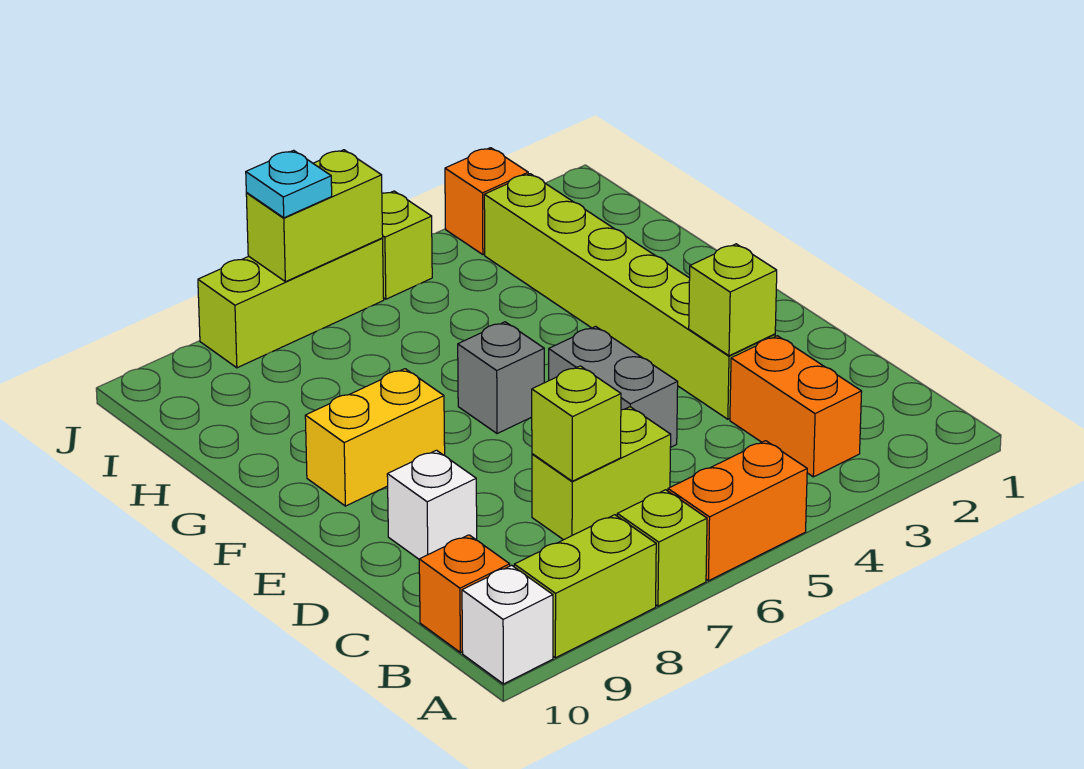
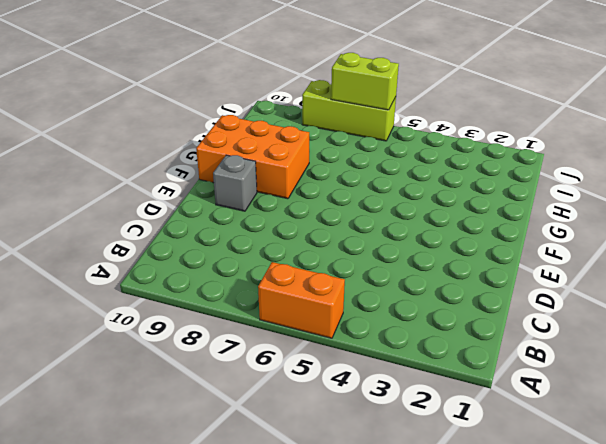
grey 1x1 brick [213,155,257,211] -> grey 1x1 brick moved to [458,322,544,434]
orange 2x3 brick [196,115,309,199] -> yellow 1x2 brick [305,369,445,506]
none -> lime 1x1 brick [617,490,707,606]
none -> lime 1x2 brick [514,515,656,658]
none -> white 1x1 brick [462,565,553,684]

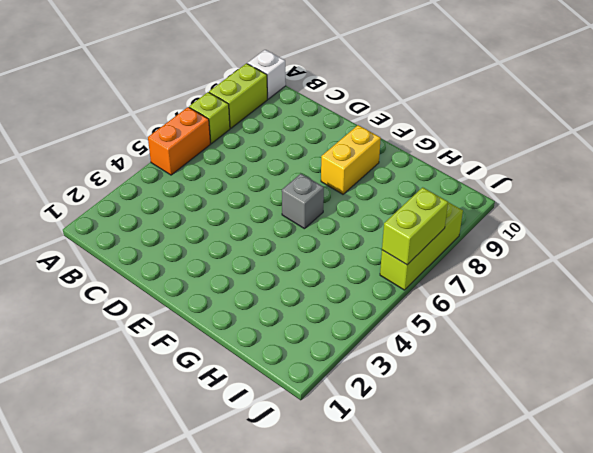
none -> orange 1x2 brick [730,336,862,477]
none -> orange 1x1 brick [419,535,510,653]
none -> lime 1x2 brick [532,407,671,540]

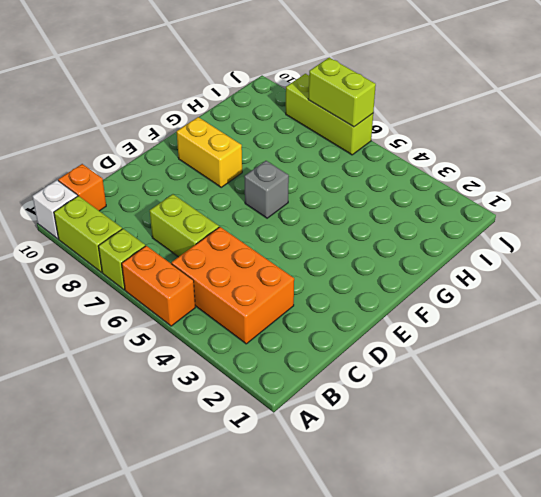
orange 2x3 brick [171,227,294,344] -> orange 1x2 brick [730,336,862,477]
none -> lime 1x6 brick [484,174,775,419]
none -> grey 1x2 brick [549,326,678,448]
none -> white 1x1 brick [387,450,477,559]

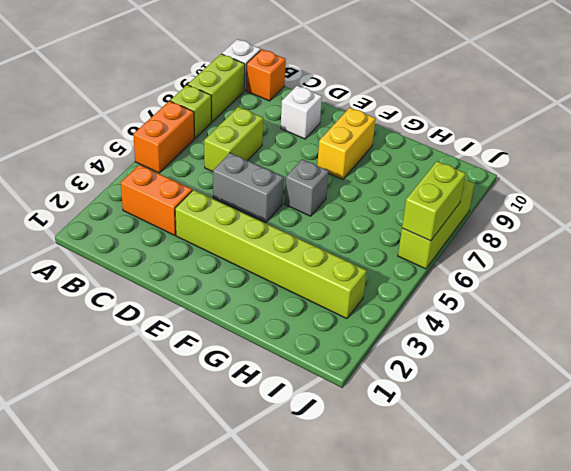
none -> orange 1x1 brick [445,148,528,255]
none -> lime 1x1 brick [382,191,432,299]
none -> lime 1x1 brick [532,366,621,481]

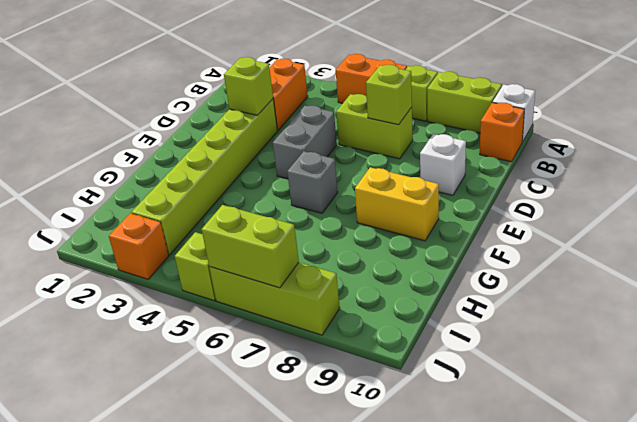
none -> cyan 1x1 plate [246,150,332,218]

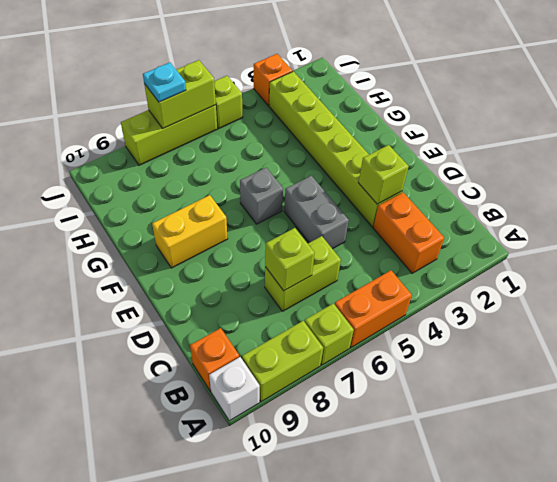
none -> white 1x1 brick [387,450,477,559]

